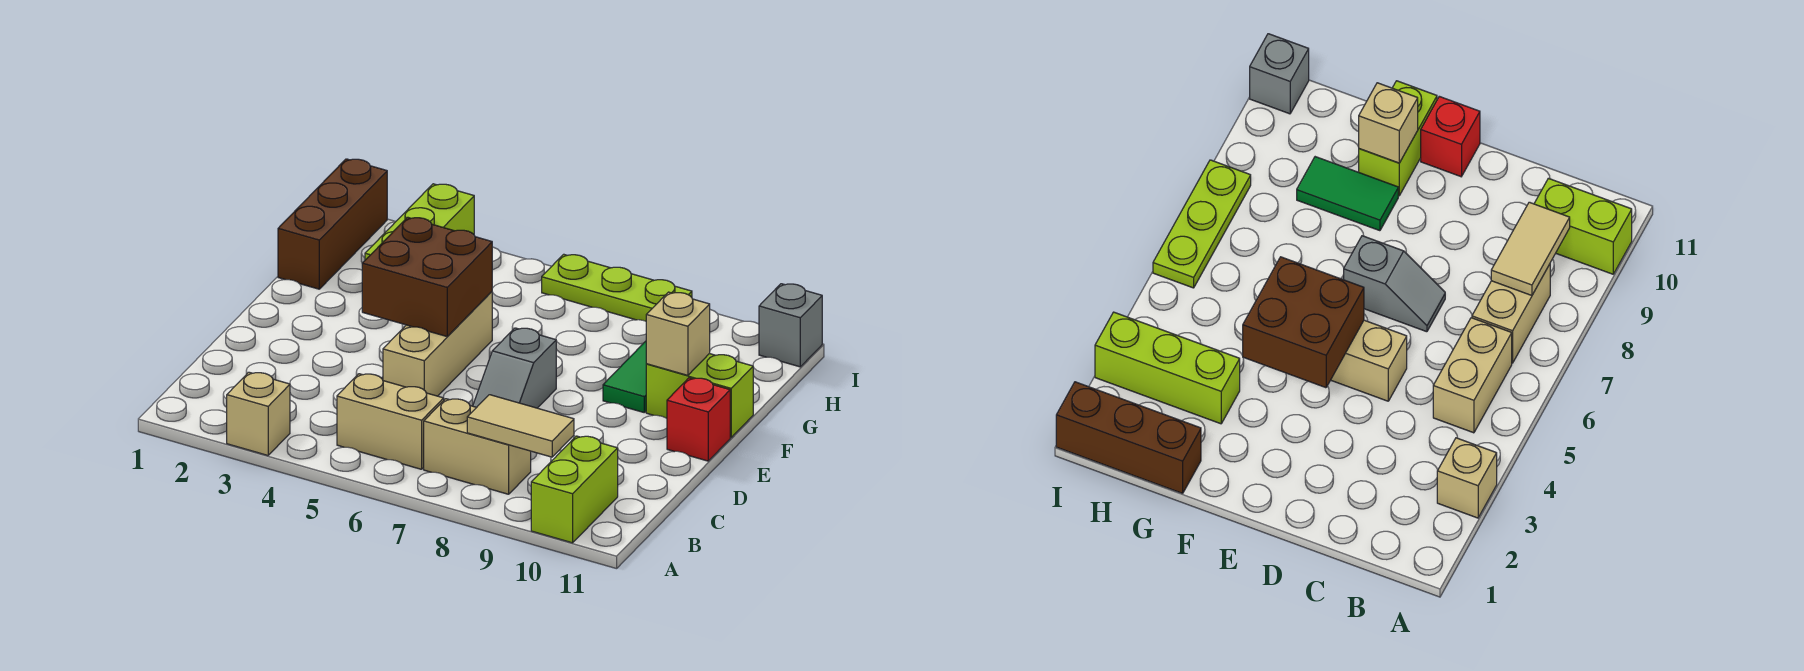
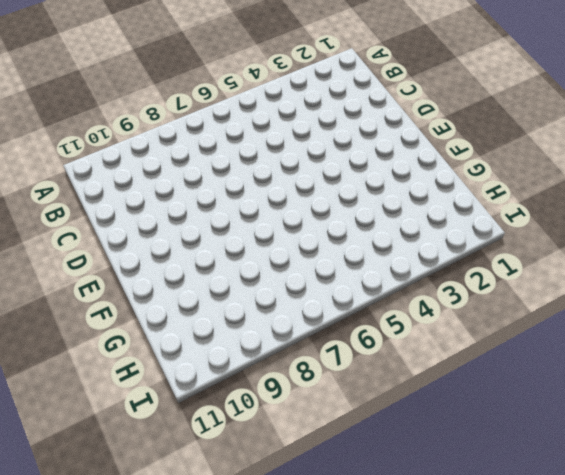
none -> tan 1x1 brick [227,372,290,455]
none -> lime 1x2 brick [531,436,618,543]
none -> tan 1x2 brick [337,374,444,469]

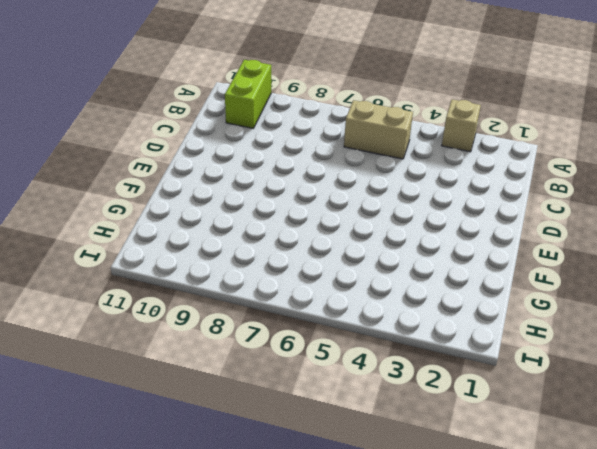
none -> tan 1x2 brick [424,399,531,494]
none -> tan 1x3 brick [383,292,492,396]
none -> grey 1x2 slope [473,328,556,408]

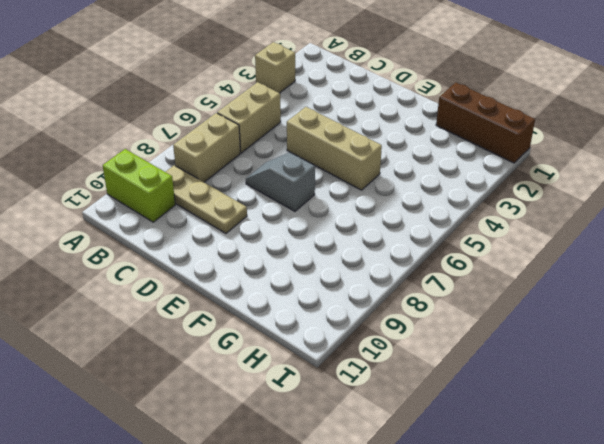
tan 1x3 plate [166,165,247,233] -> none
none -> red 1x1 brick [667,378,730,461]
none -> green 1x2 tile [603,341,646,412]
none -> lime 1x2 brick [646,353,753,437]

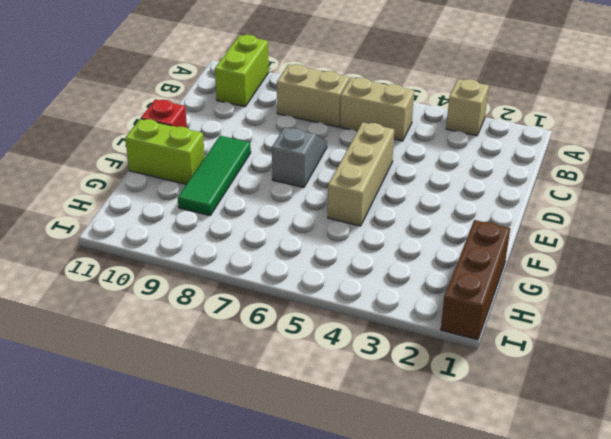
green 1x3 tile [178,136,251,216] -> green 1x2 tile [603,341,646,412]
none -> lime 1x3 brick [365,184,474,260]
none -> lime 1x3 plate [542,254,692,321]
none -> grey 1x1 brick [759,284,822,367]

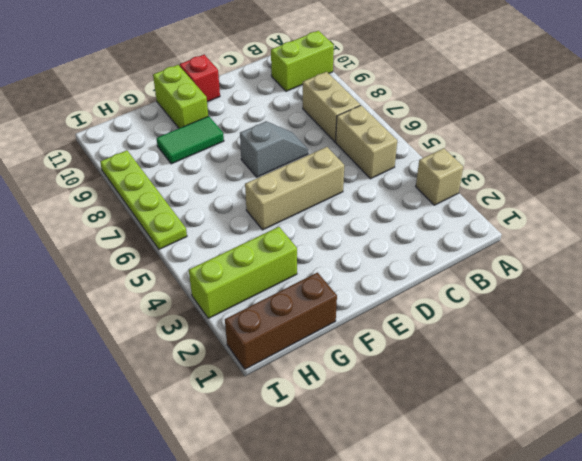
lime 1x4 plate [100,150,187,249] -> lime 1x3 plate [542,254,692,321]
none -> grey 1x1 brick [759,284,822,367]
none -> tan 1x2 tile [467,395,574,457]
none -> brown 2x2 brick [362,217,492,337]

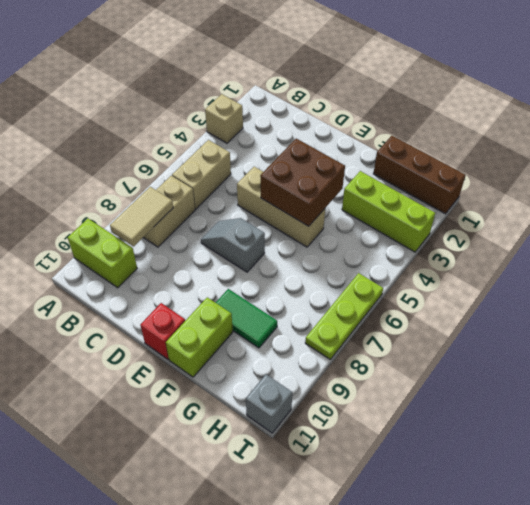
none -> tan 1x1 brick [646,292,710,375]

